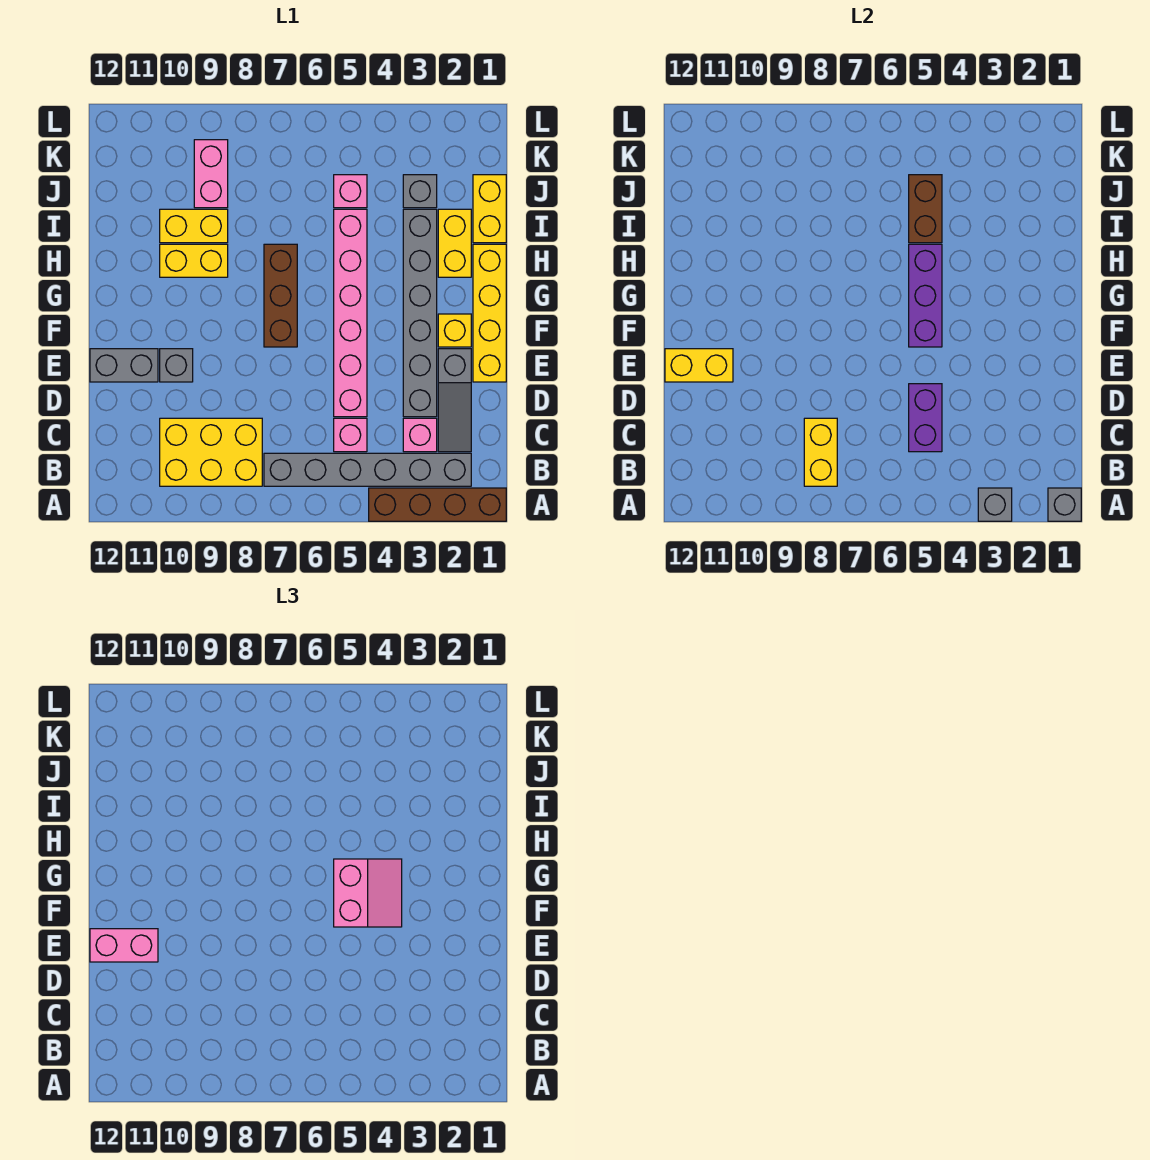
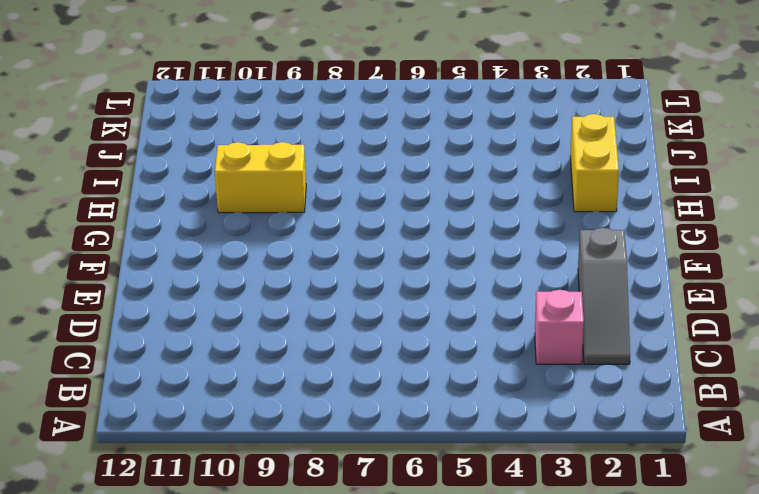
none -> brown 1x4 brick [369,488,506,521]
none -> grey 1x6 brick [264,453,471,486]
none -> yellow 2x3 brick [160,418,262,486]

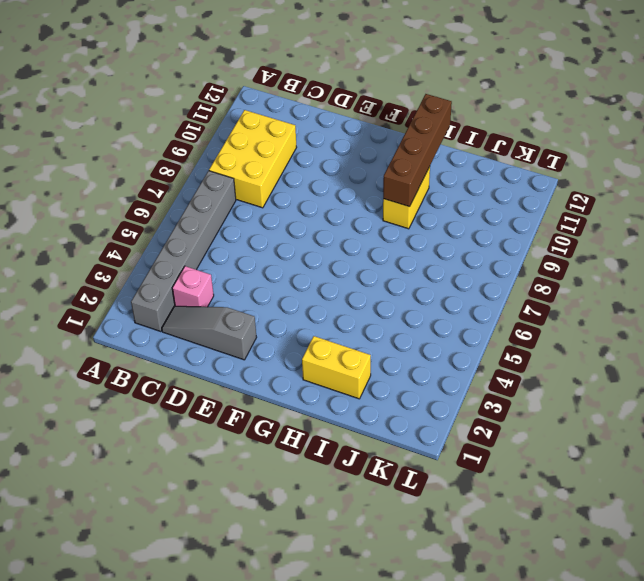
brown 1x4 brick [383,94,452,207] -> brown 1x4 brick moved to [369,488,506,521]
none -> pink 1x1 brick [334,418,367,452]
none -> grey 1x6 brick [403,209,437,417]
none -> pink 1x6 brick [334,209,367,417]

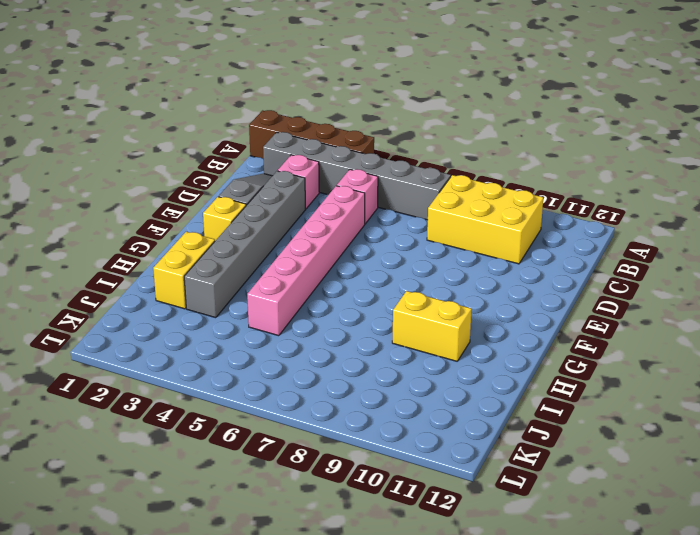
none -> yellow 1x4 brick [473,244,506,382]
none -> grey 1x1 brick [160,349,193,382]
none -> grey 1x2 brick [90,349,158,382]

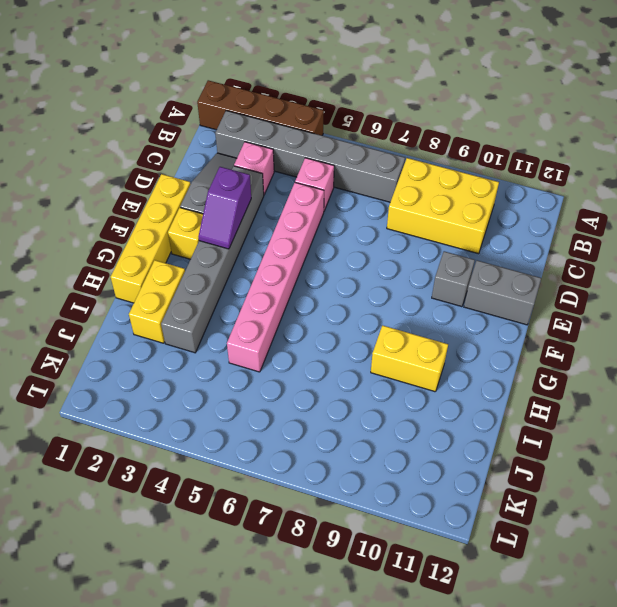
purple 1x2 slope [199,167,251,249] -> none
none -> brown 1x3 brick [264,244,297,347]
none -> yellow 1x2 brick [473,175,506,243]
none -> yellow 1x2 brick [160,209,228,243]

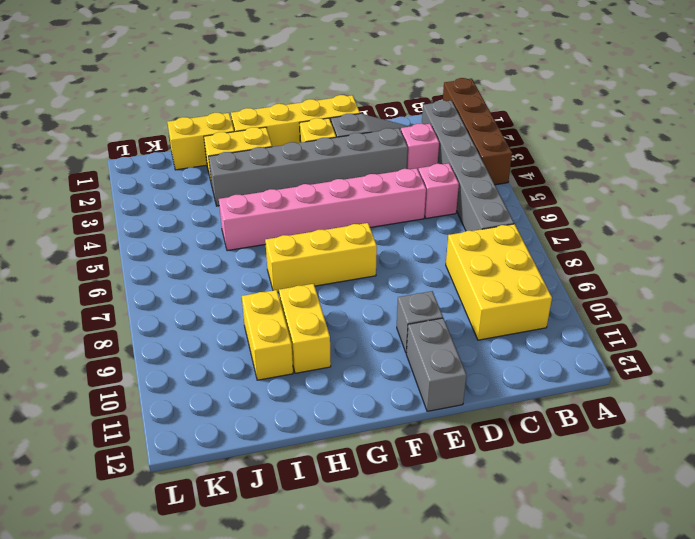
yellow 1x3 brick [265,223,377,292] -> brown 1x3 brick [264,244,297,347]
none -> grey 1x1 brick [403,175,437,208]
none -> pink 1x1 brick [334,175,367,208]
none -> pink 1x2 brick [194,140,228,208]

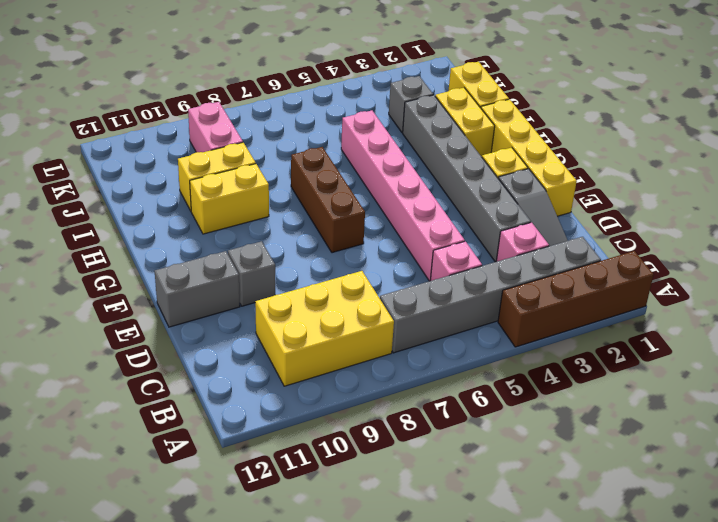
none -> pink 1x1 brick [334,175,367,208]
none -> grey 1x1 brick [1048,488,1081,521]
none -> grey 1x1 brick [978,488,1012,521]

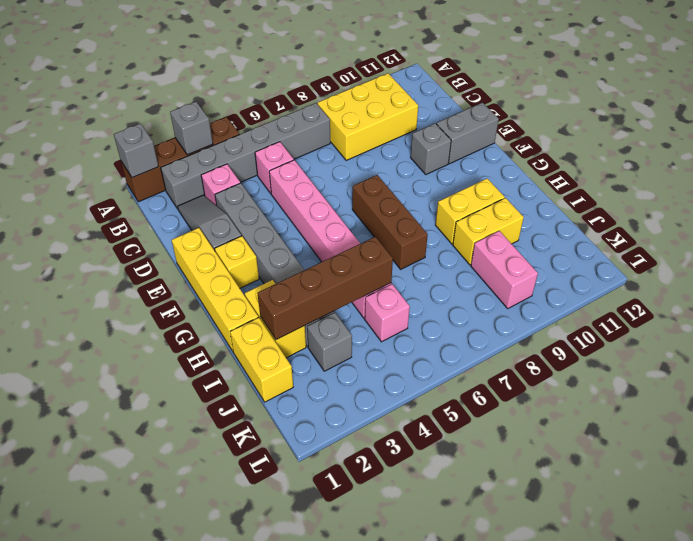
brown 1x4 brick [257,237,393,340] -> brown 1x2 brick [909,175,942,243]
none -> yellow 1x2 brick [804,418,837,486]
none -> purple 1x2 brick [909,384,942,452]
none -> yellow 1x2 brick [665,349,733,382]

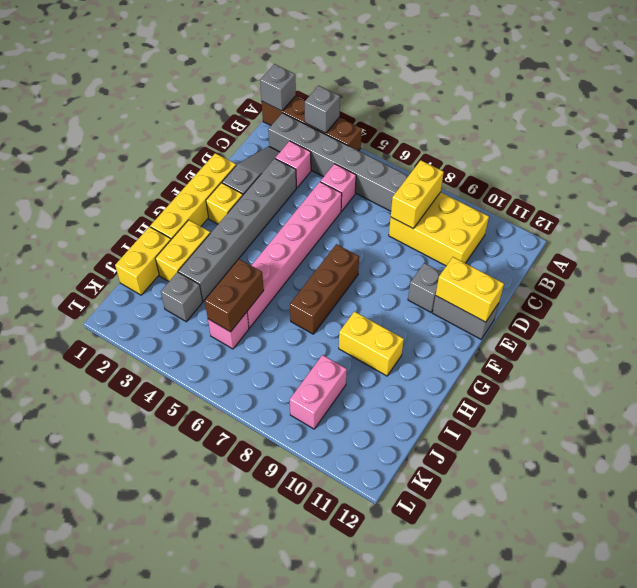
none -> yellow 1x2 brick [160,209,228,243]
none -> purple 1x2 brick [909,384,942,452]
none -> purple 1x3 brick [909,244,942,347]

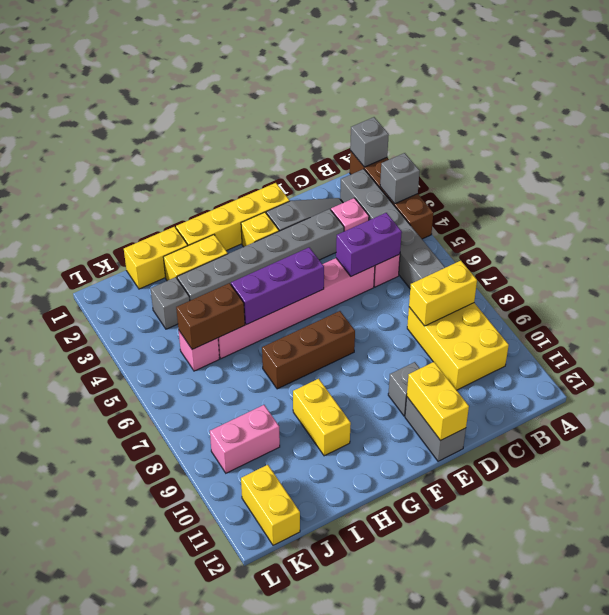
yellow 1x2 brick [241,465,300,545] -> yellow 1x2 brick moved to [160,209,228,243]
none -> pink 1x2 brick [90,929,158,962]
none -> pink 2x2 slope [334,859,402,927]

